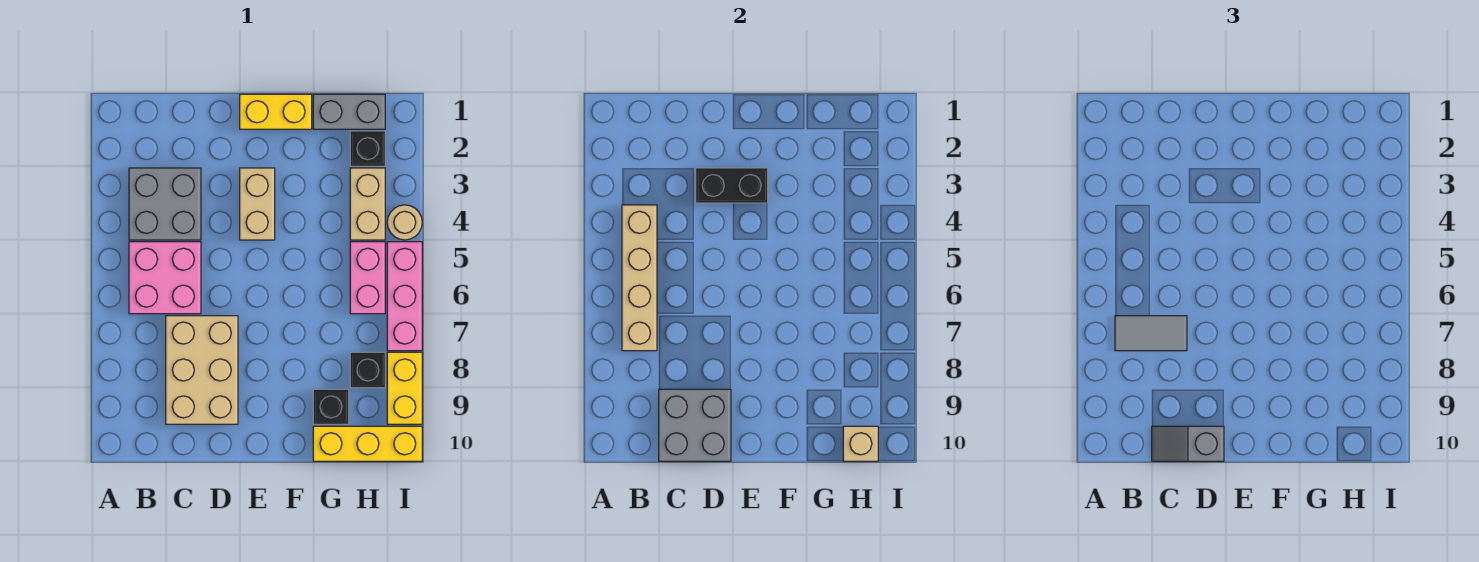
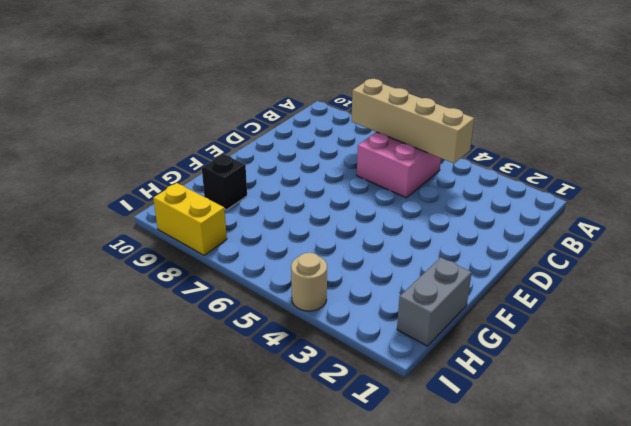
none -> grey 2x2 brick [129,168,201,240]
none -> tan 2x3 brick [166,316,238,424]
none -> yellow 1x2 brick [240,94,312,129]

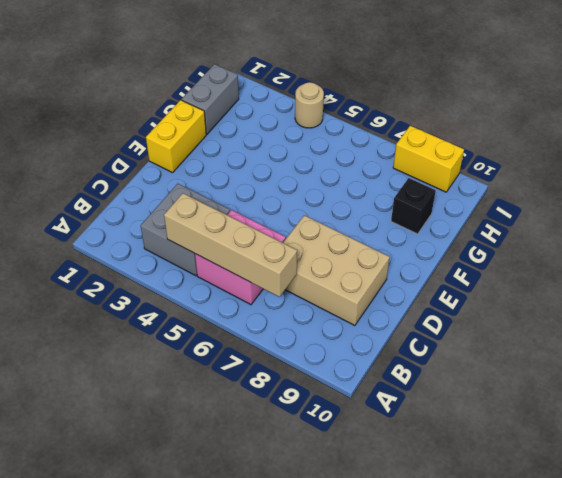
none -> tan 1x2 brick [240,168,275,240]
none -> yellow 1x3 brick [313,426,422,461]
none -> black 1x1 brick [350,131,385,166]

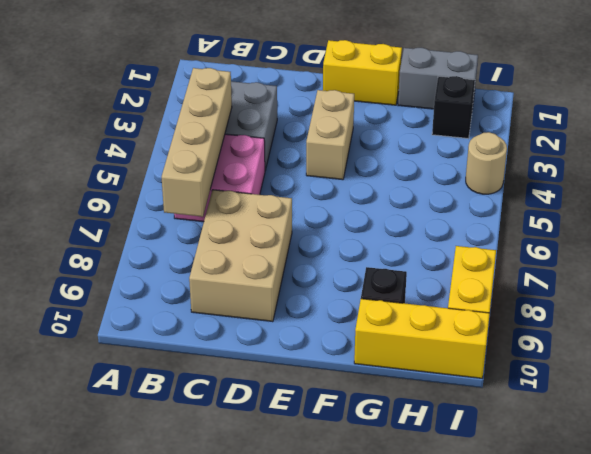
none -> tan 1x2 brick [350,168,385,240]
none -> pink 1x2 brick [350,242,385,314]
none -> black 1x1 brick [350,352,385,388]

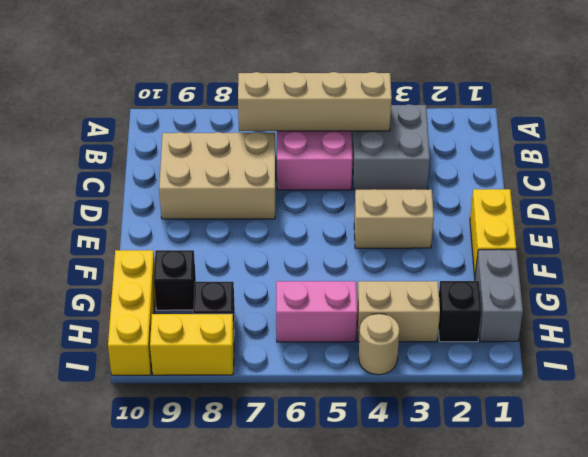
none -> pink 1x3 brick [387,242,422,351]
none -> grey 2x2 brick [659,389,731,461]
none -> black 1x2 brick [696,168,768,203]

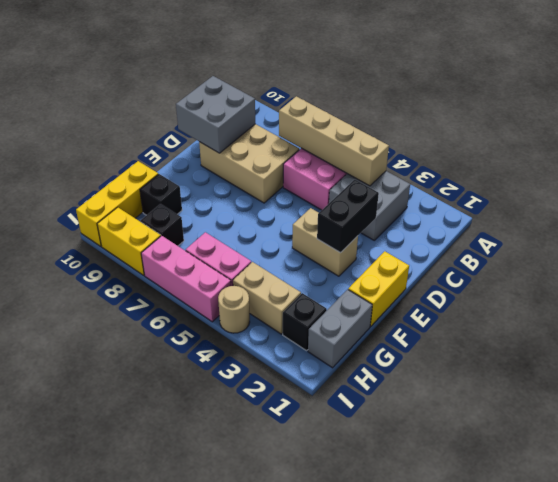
none -> tan 1x1 brick [843,426,878,461]
none -> grey 1x2 tile [1115,316,1187,351]
none -> grey 1x2 slope [1152,426,1224,461]

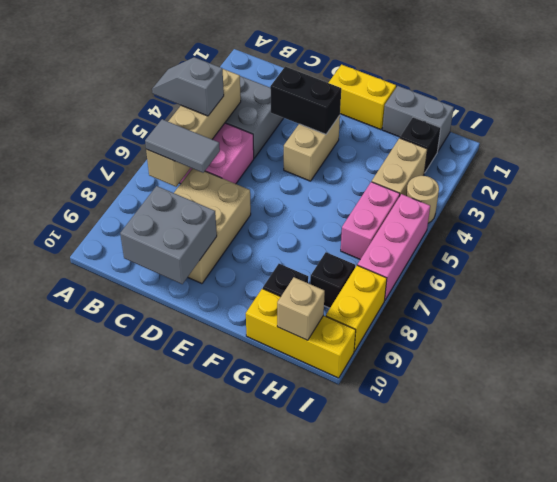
grey 1x2 slope [152,57,224,116] -> grey 1x2 slope moved to [1152,426,1224,461]

